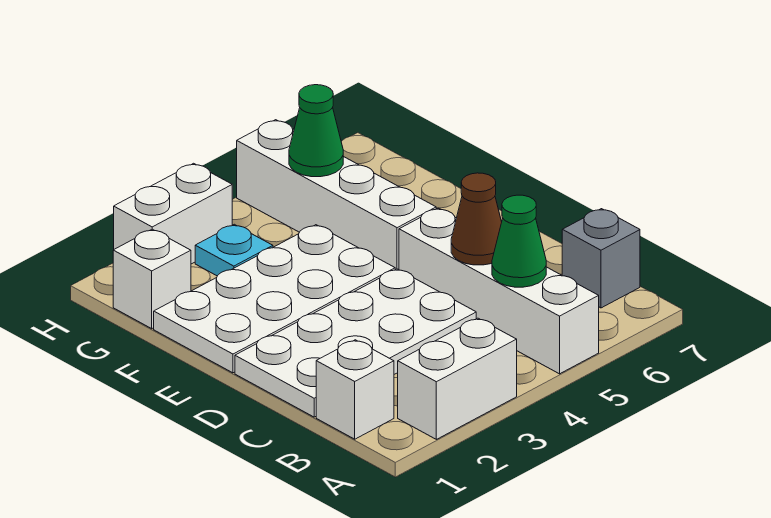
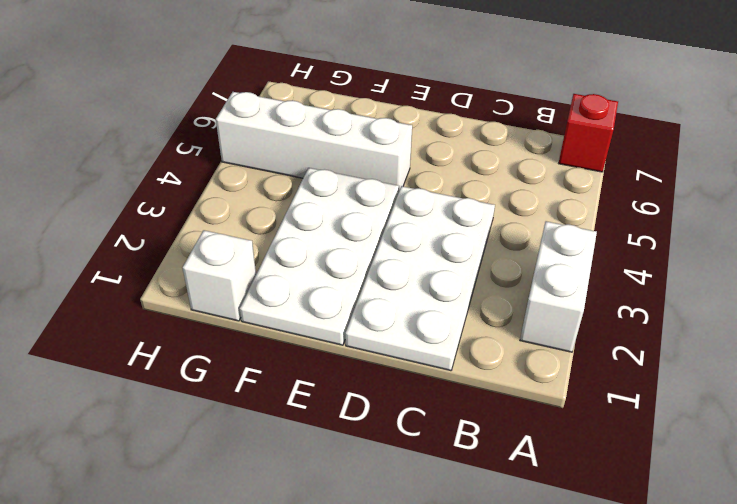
red 1x1 brick [559,94,618,172] -> none
none -> white 1x4 brick [399,208,599,374]
none -> white 1x1 brick [316,340,394,439]
none -> grey 1x1 brick [562,209,640,308]

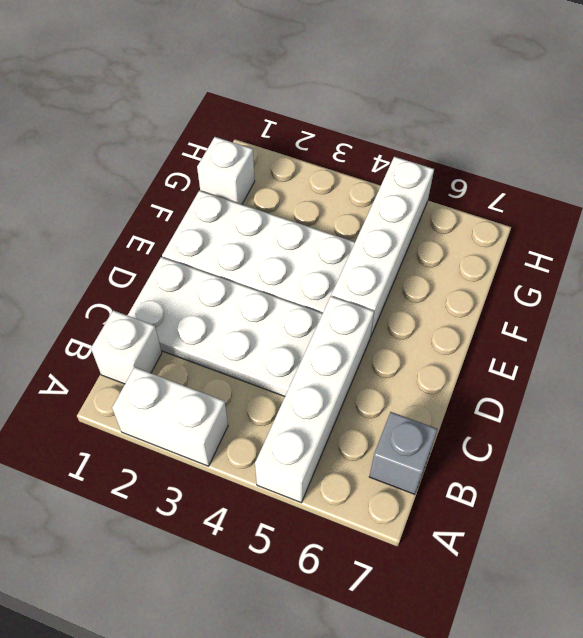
none -> cyan 1x1 plate [195,224,273,276]
none -> white 1x2 brick [114,163,232,264]
none -> green 1x1 cone [492,195,546,287]

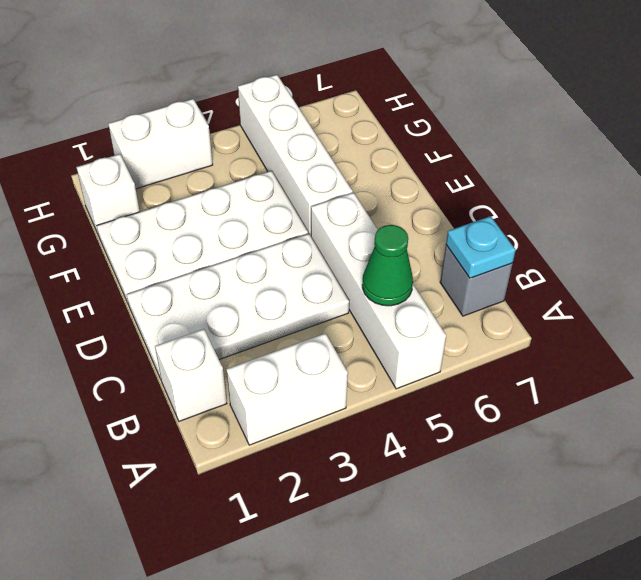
cyan 1x1 plate [446,216,516,278] -> cyan 1x1 plate moved to [195,224,273,276]
none -> brown 1x1 cone [451,173,502,265]
none -> green 1x1 cone [289,85,343,177]

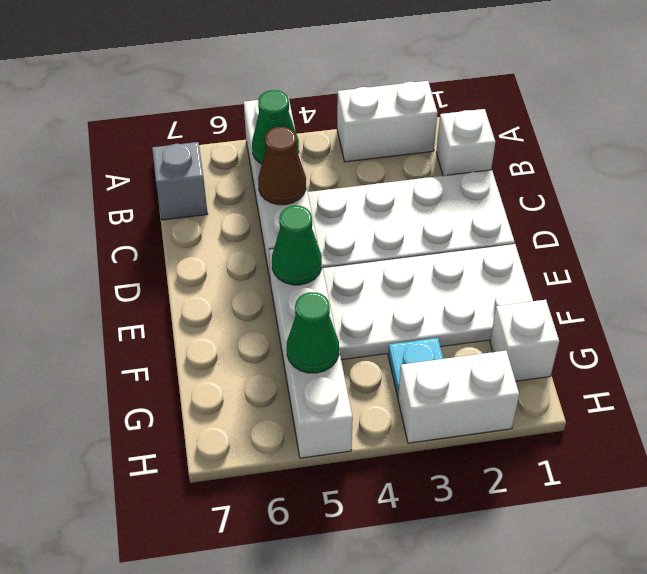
green 1x1 cone [272,206,322,285] -> none

